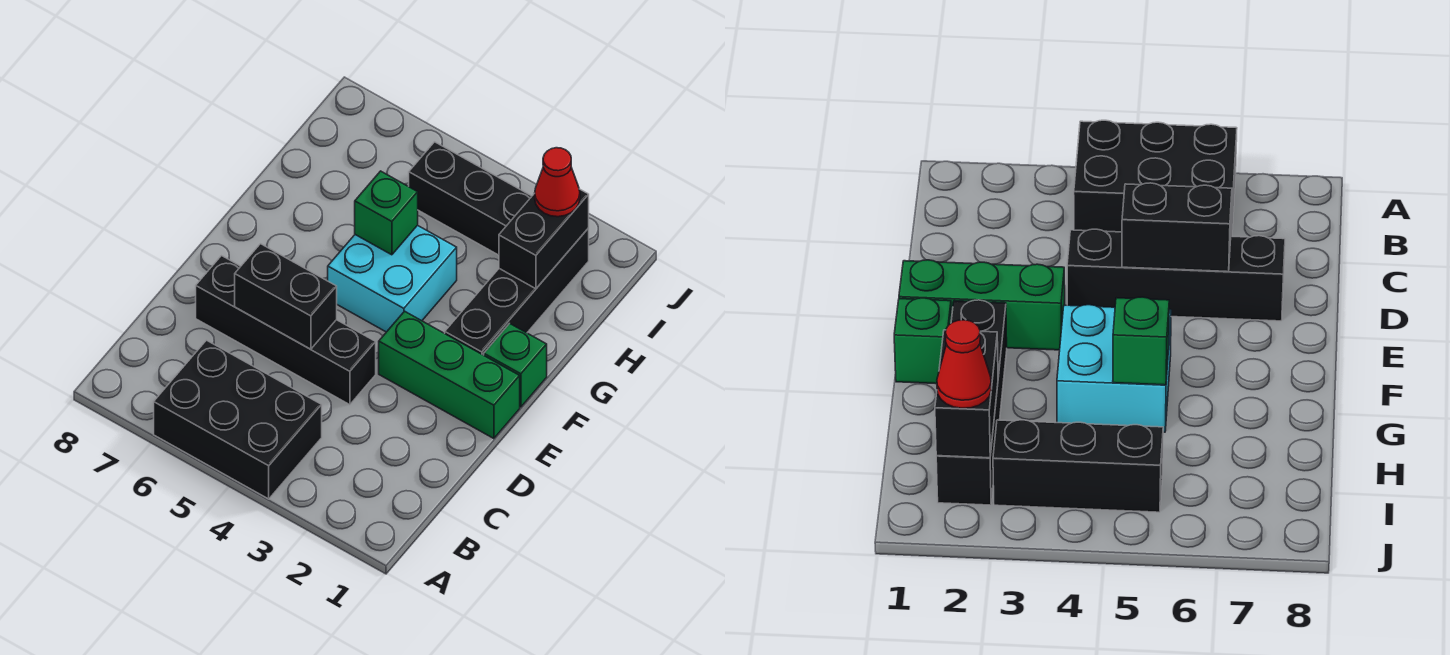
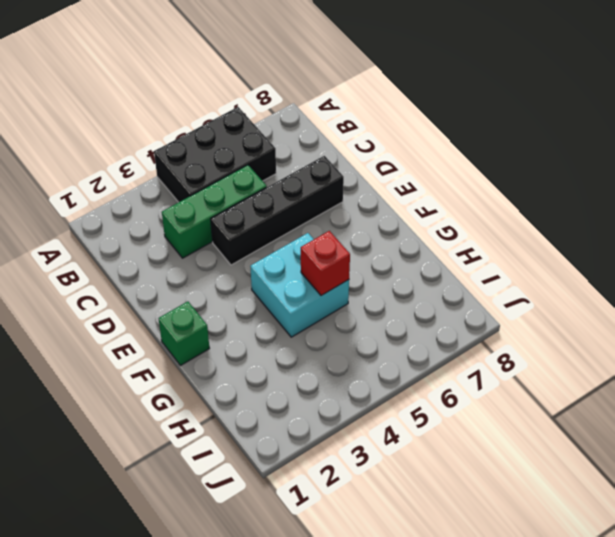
green 1x3 brick [162,165,267,258] -> green 1x3 brick moved to [379,311,520,439]
red 1x1 brick [301,231,350,296] -> green 1x1 brick [355,171,418,255]
none -> black 1x4 brick [445,228,589,355]
none -> black 1x3 brick [409,142,532,255]

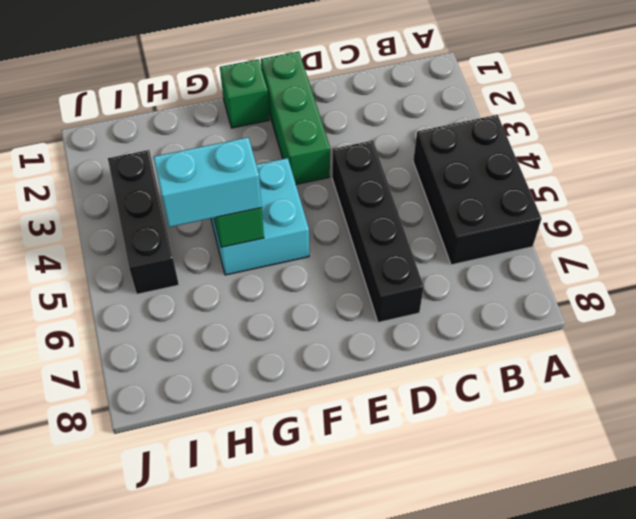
cyan 1x2 brick [153,137,262,227] -> none
none -> black 1x4 brick [445,228,589,355]
none -> black 1x2 brick [235,244,337,349]

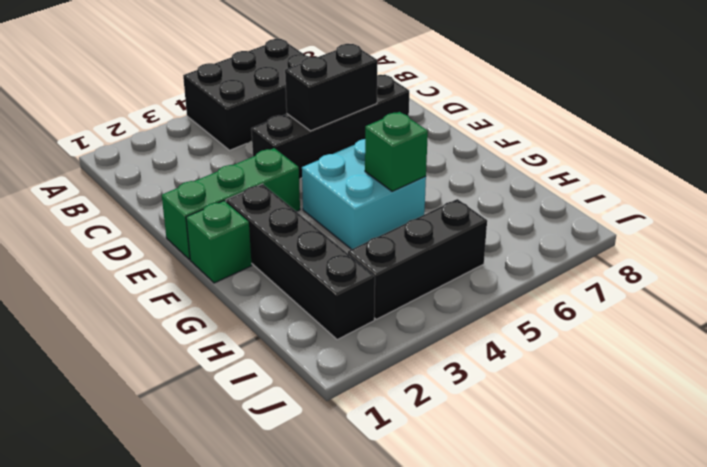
none -> black 1x2 brick [499,189,589,289]
none -> red 1x1 cone [535,148,580,217]

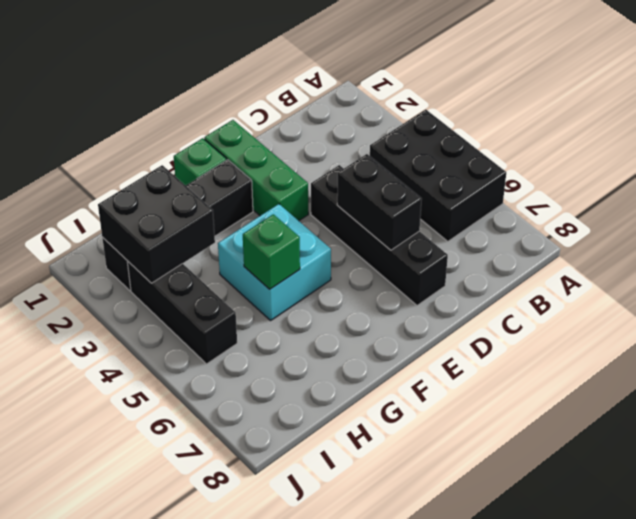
black 2x2 brick [98,165,215,283] -> black 1x2 brick [499,189,589,289]
none -> red 1x1 cone [535,148,580,217]

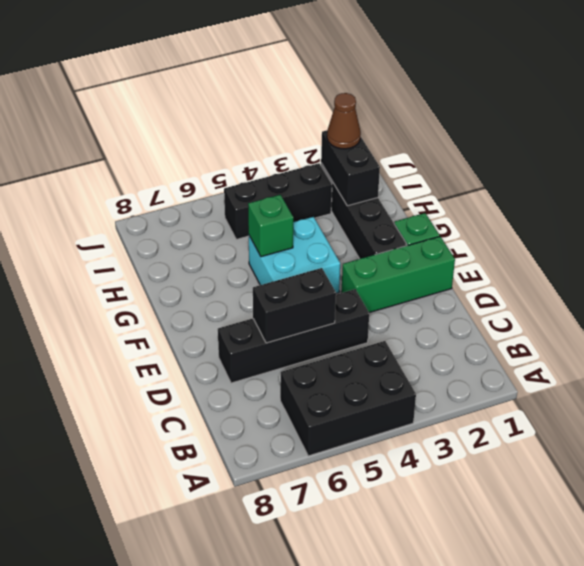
brown 1x1 cone [327,93,361,149] -> red 1x1 cone [535,148,580,217]

